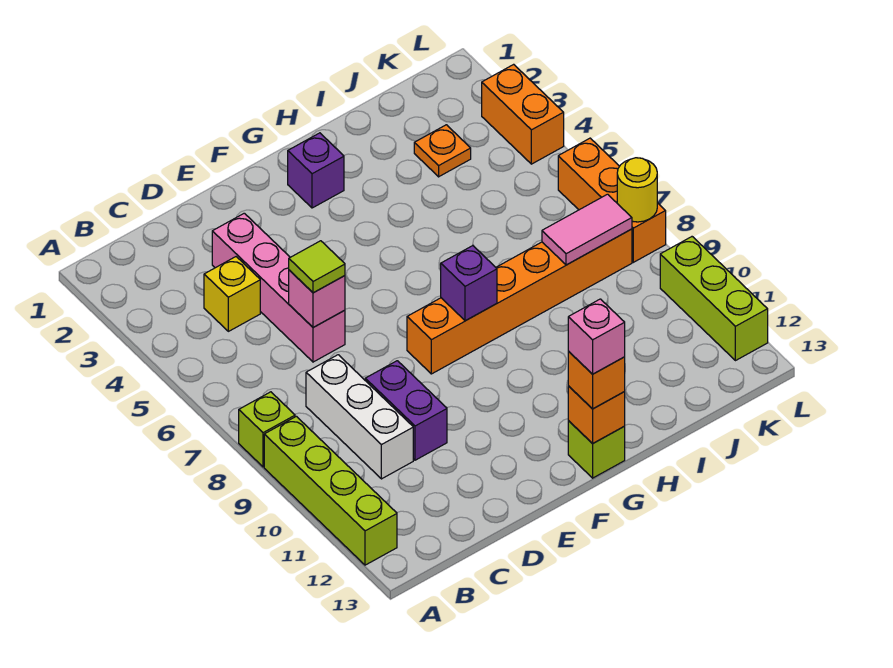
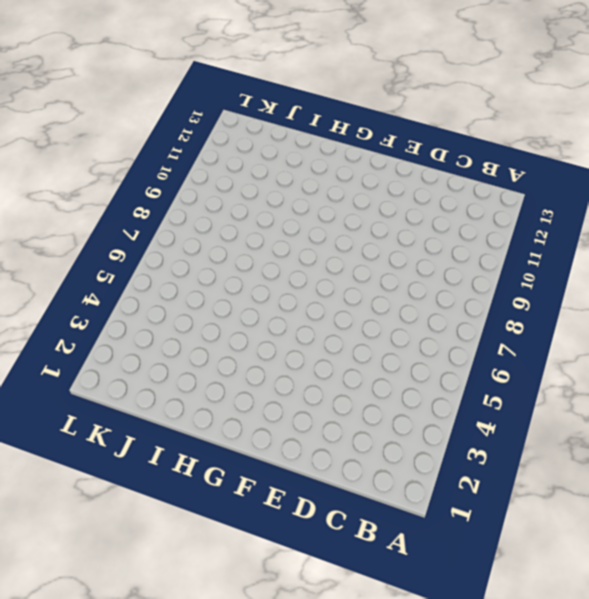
none -> lime 1x1 brick [239,392,295,467]
none -> lime 1x4 brick [264,416,397,565]
none -> yellow 1x1 brick [204,257,260,331]

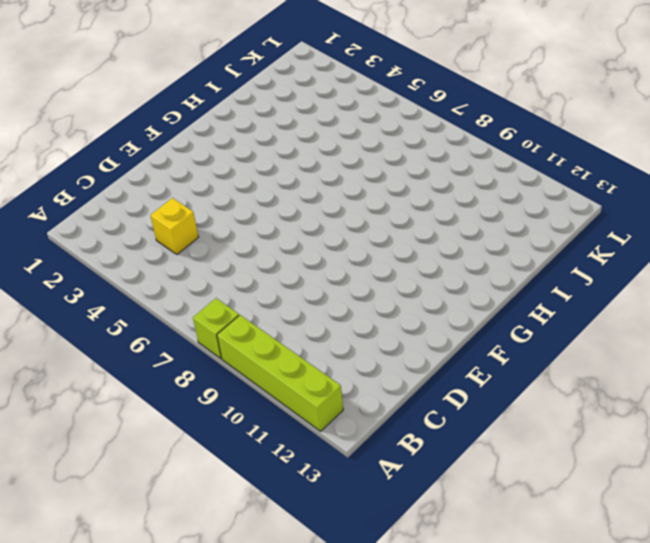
none -> white 1x3 brick [306,355,413,479]
none -> pink 1x4 brick [212,213,345,362]
none -> purple 1x2 brick [365,361,447,460]

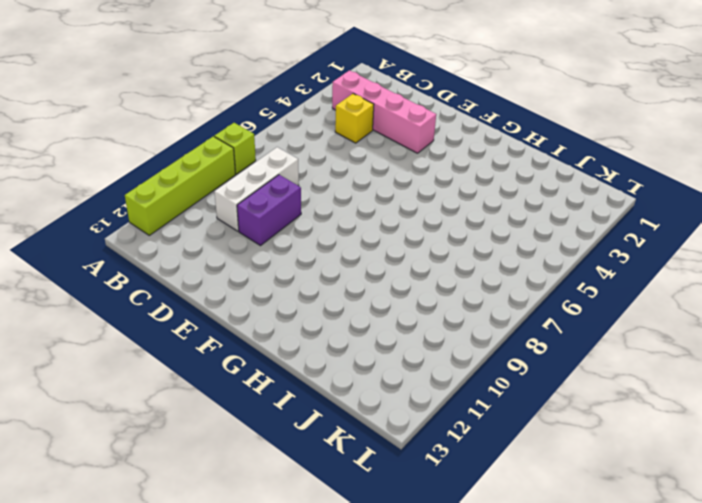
pink 1x4 brick [332,70,436,153] -> pink 1x4 brick turned to [212,213,345,362]
none -> orange 1x6 brick [407,229,632,374]
none -> purple 1x1 brick [288,133,344,208]
none -> lime 1x1 brick [568,421,625,478]

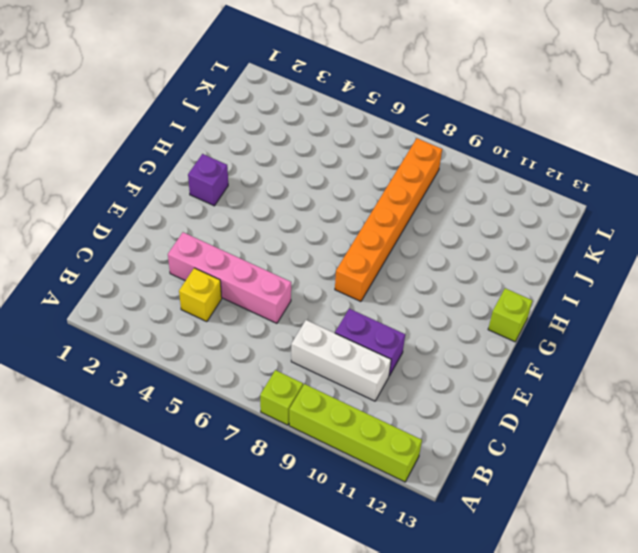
none -> orange 1x1 plate [414,125,471,177]
none -> orange 1x2 brick [482,64,564,164]
none -> orange 1x3 brick [558,138,666,262]

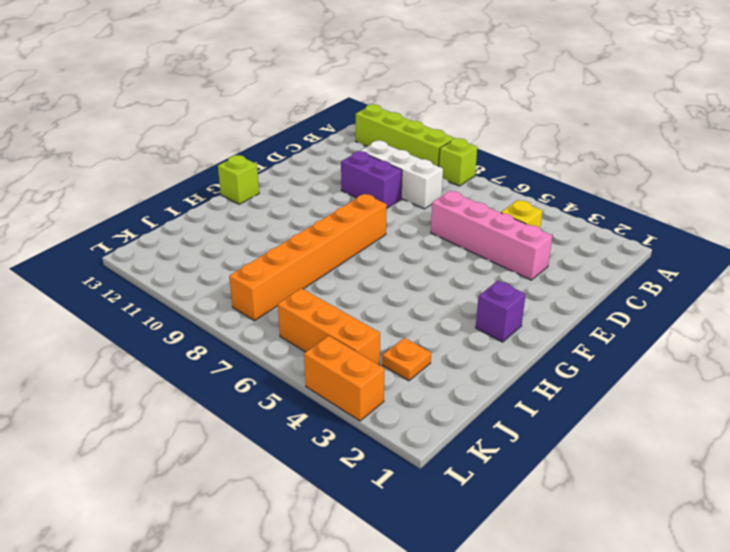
orange 1x3 brick [278,288,380,365] -> orange 1x3 brick moved to [558,138,666,262]
none -> lime 1x3 brick [660,237,768,361]
none -> pink 1x1 brick [289,270,345,327]
none -> purple 1x1 brick [441,246,497,321]

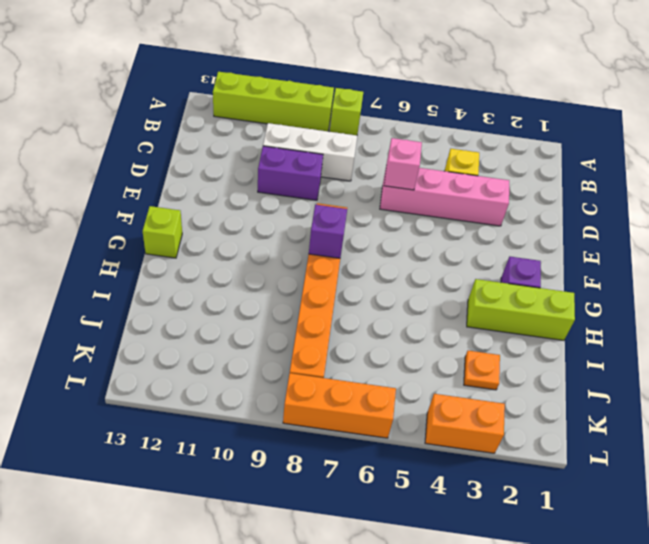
lime 1x3 brick [467,279,575,340] -> lime 1x3 brick moved to [660,237,768,361]
none -> orange 1x1 brick [568,386,625,444]
none -> pink 1x2 tile [542,194,632,265]
none -> yellow 1x1 round brick [617,158,657,222]

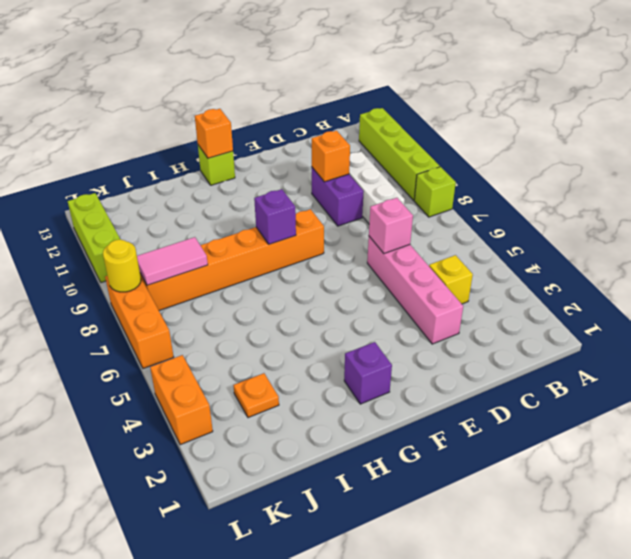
orange 1x1 brick [312,131,350,182] -> orange 1x1 brick moved to [568,352,625,409]
none -> lime 1x1 tile [289,241,345,293]
none -> pink 1x1 brick [568,299,625,374]

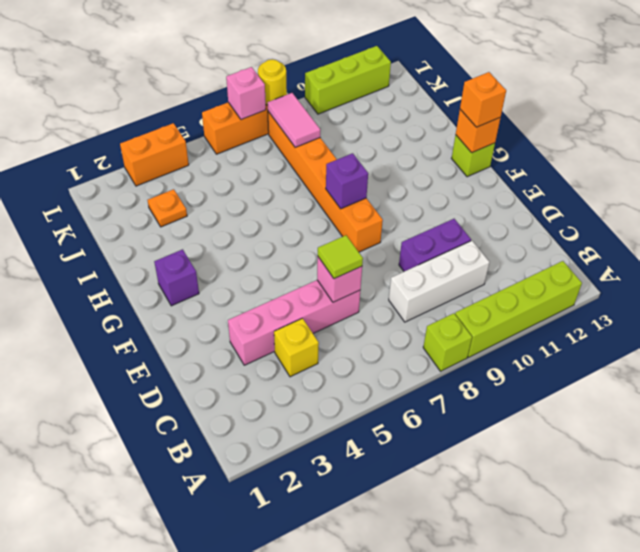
pink 1x1 brick [226,67,266,120] -> pink 1x1 brick moved to [568,299,625,374]

